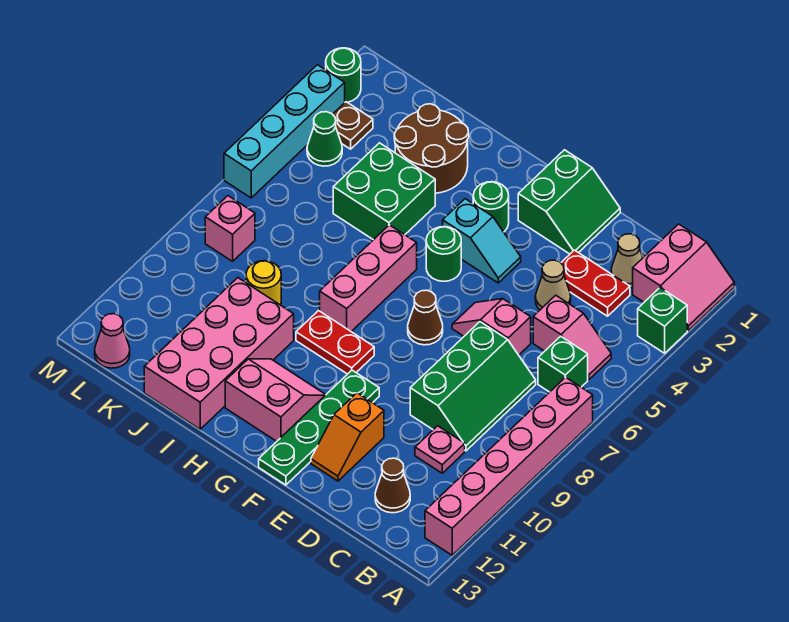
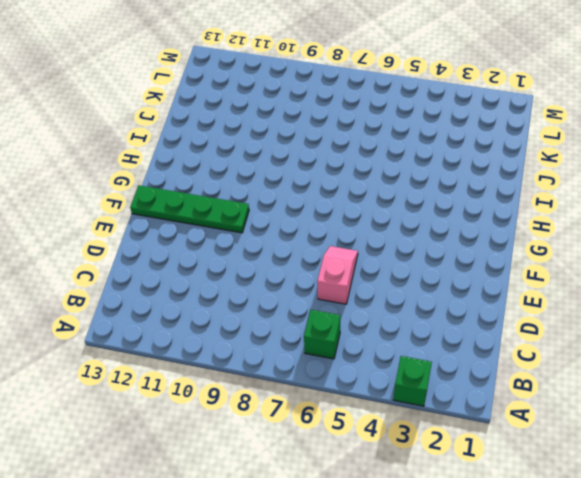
none -> pink 2x2 slope [633,224,734,331]
none -> pink 1x6 brick [425,377,593,555]
none -> pink 1x2 slope [533,295,611,380]
none -> tan 1x1 cone [611,234,643,288]

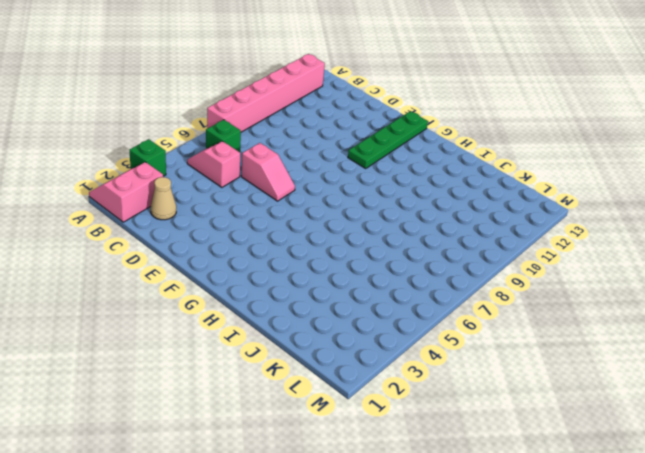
none -> red 1x2 plate [561,250,630,316]
none -> green 2x3 slope [410,322,536,451]
none -> pink 1x1 plate [415,426,465,473]
none -> brown 1x1 cone [375,458,410,513]

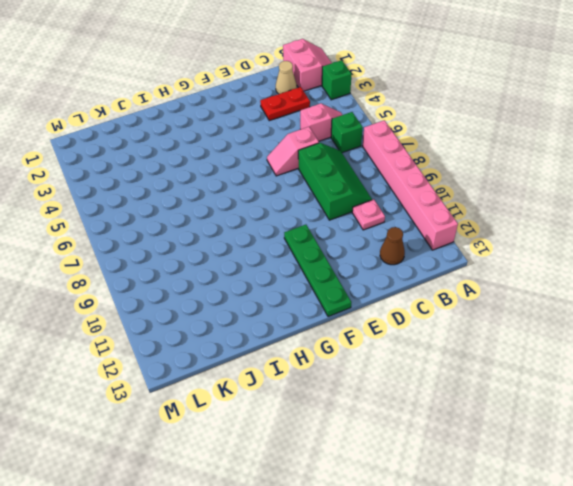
none -> tan 1x1 cone [535,260,571,310]
none -> green 2x2 slope [518,150,620,254]
none -> orange 1x2 slope [311,393,384,481]
none -> cyan 1x2 slope [443,199,521,283]

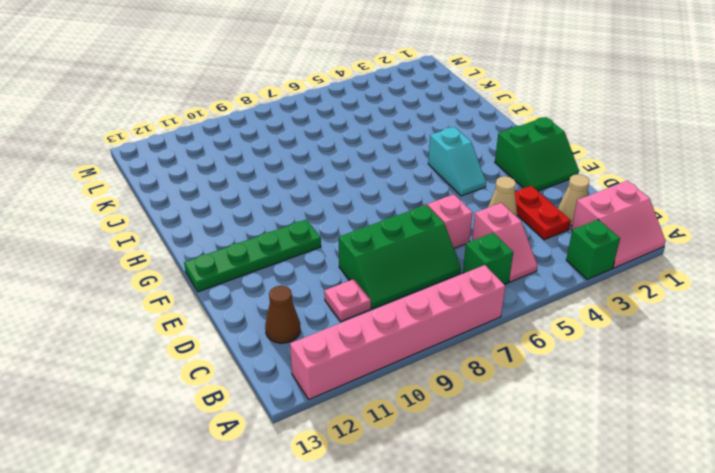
none -> orange 1x2 slope [311,393,384,481]
none -> brown 1x1 cone [408,290,443,345]
none -> green 1x1 round brick [473,182,509,232]
none -> green 1x1 round brick [426,227,461,281]

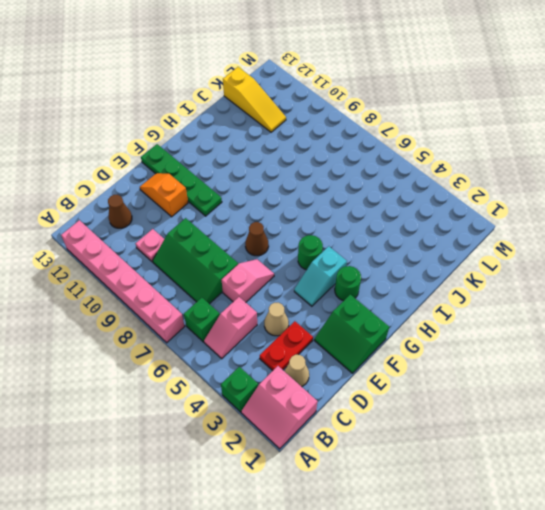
yellow 1x3 slope [223,67,286,132] -> none
none -> red 1x2 plate [296,311,374,374]
none -> pink 2x2 slope [225,359,326,441]
none -> pink 1x3 brick [320,225,417,331]
none -> brown 2x2 round brick [394,104,469,193]

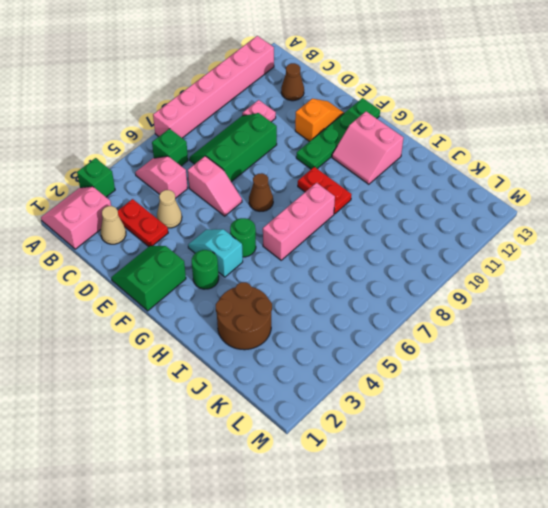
none -> green 2x2 brick [333,143,435,240]
none -> pink 2x4 brick [144,278,294,429]
none -> yellow 1x1 round brick [246,261,281,305]
none -> brown 1x1 plate [333,102,373,149]

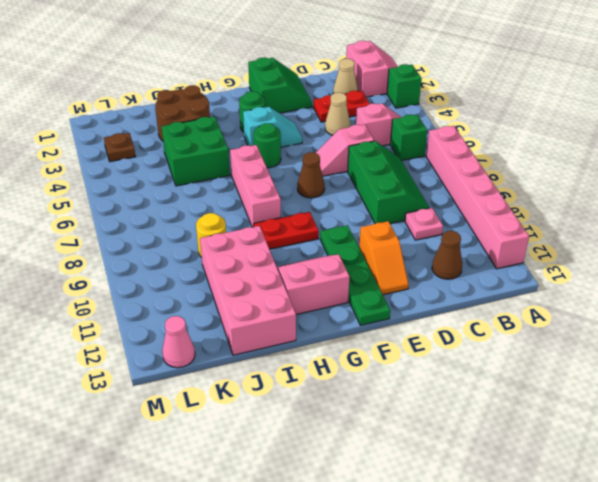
none -> green 1x1 cone [307,112,342,166]
none -> pink 1x1 brick [205,196,255,261]
none -> green 1x1 round brick [326,48,361,102]
none -> cyan 1x4 brick [224,65,345,198]

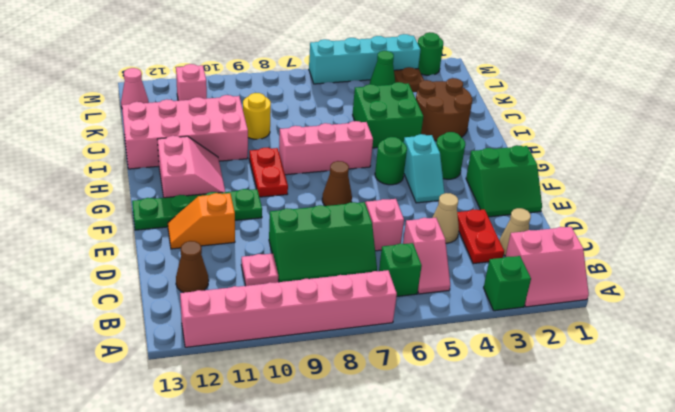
pink 1x1 brick [176,64,207,101] -> pink 1x1 brick moved to [205,196,255,261]

